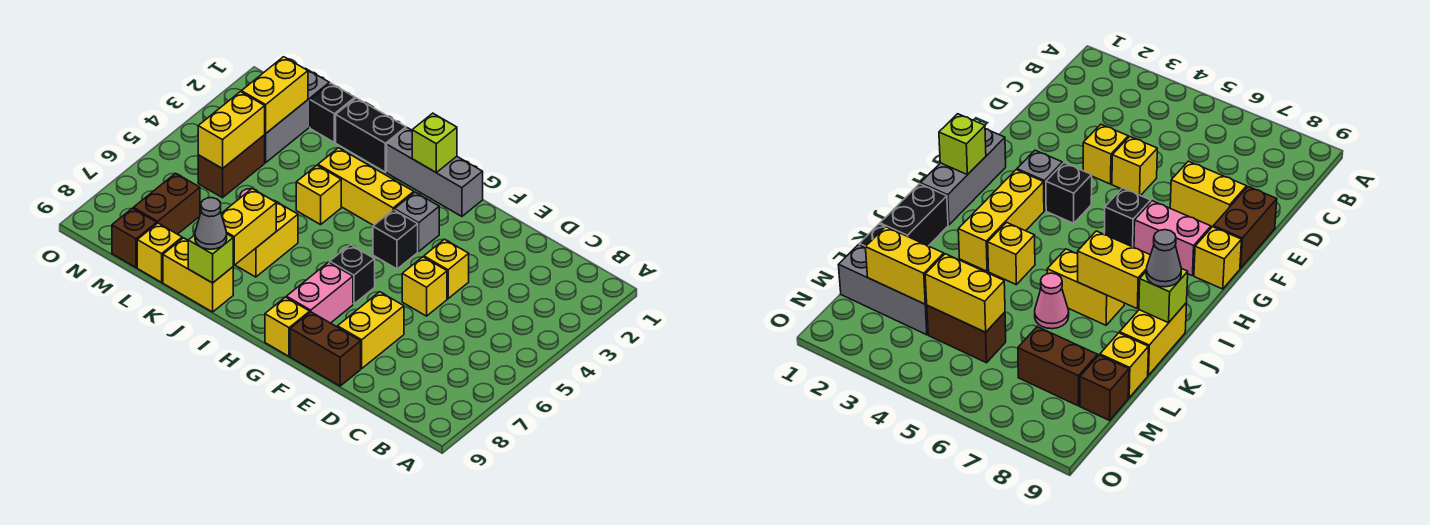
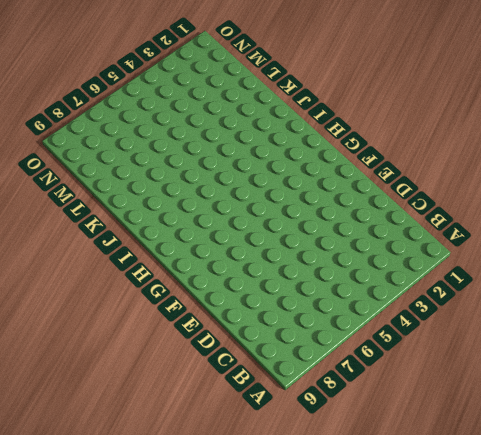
none -> yellow 1x1 brick [424,239,469,299]
none -> yellow 1x1 brick [402,257,447,316]
none -> yellow 1x2 brick [337,292,404,368]

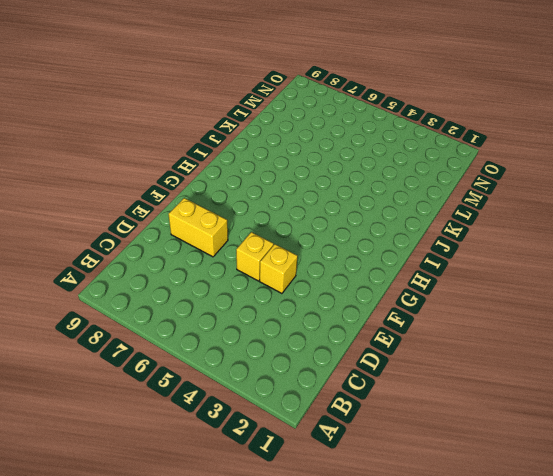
none -> brown 1x2 brick [290,312,361,386]
none -> grey 1x3 brick [387,128,483,216]
none -> grey 1x1 brick [394,192,439,251]

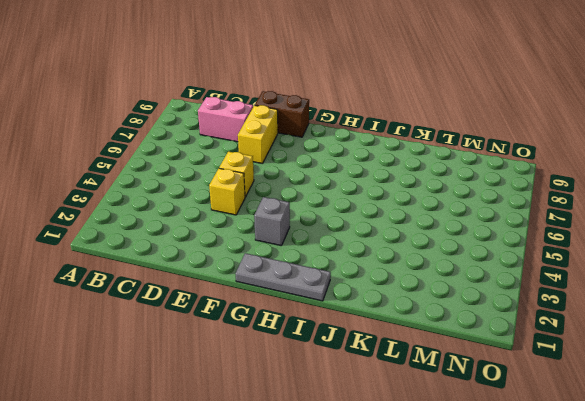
pink 1x2 brick [198,97,253,142] -> pink 1x2 brick turned to [286,262,353,323]
grey 1x3 plate [235,253,331,301] -> grey 1x3 brick [387,128,483,216]
none -> black 1x1 brick [373,210,418,269]
none -> black 1x1 brick [330,245,375,304]
none -> yellow 1x1 brick [265,297,310,356]

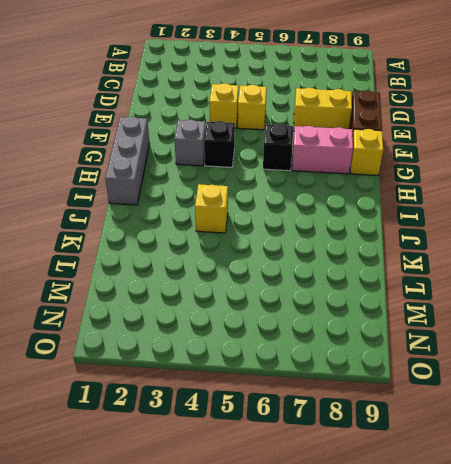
none -> yellow 1x3 brick [318,148,414,225]
none -> black 1x2 brick [336,98,406,172]
none -> yellow 1x2 brick [236,200,298,277]

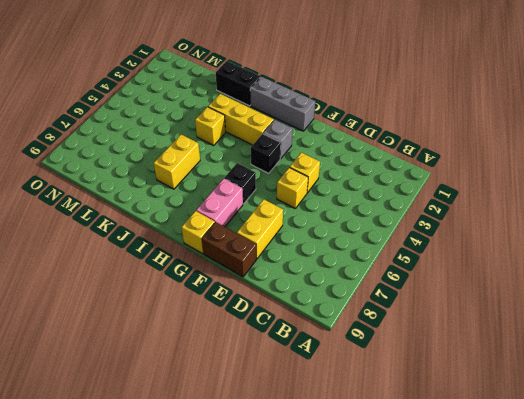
none -> yellow 1x2 brick [163,238,233,312]
none -> pink 1x1 cone [1035,273,1069,329]
none -> black 1x1 brick [310,83,355,142]

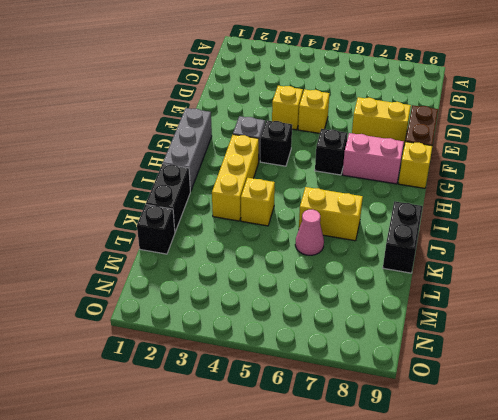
black 1x2 brick [383,201,423,273] -> yellow 1x2 brick [163,238,233,312]
none -> yellow 1x1 brick [137,223,182,282]
none -> grey 1x3 brick [265,68,329,163]
none -> brown 1x2 brick [198,135,265,198]

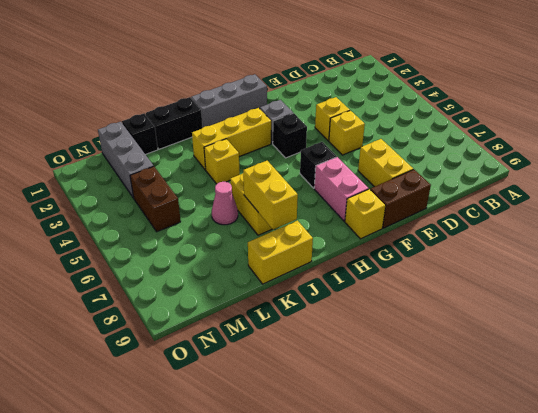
none -> yellow 1x1 brick [137,223,182,282]
none -> brown 1x2 brick [133,173,200,234]
none -> brown 1x1 brick [112,208,157,268]

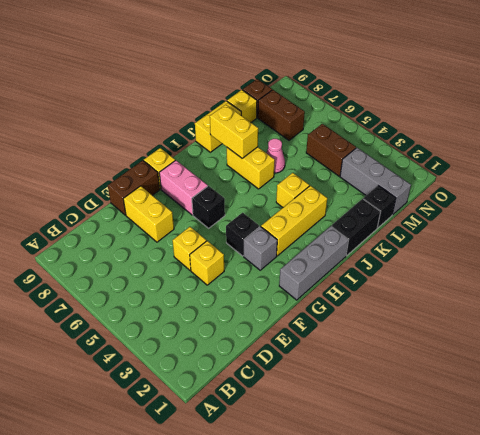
none -> lime 1x1 brick [412,113,457,172]
none -> lime 1x1 brick [188,234,233,283]
none -> yellow 1x2 brick [241,57,308,134]

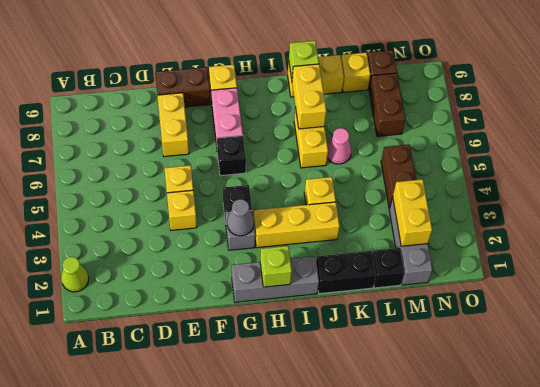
lime 1x1 cone [61,257,89,292] -> none
grey 1x1 cone [227,199,254,236] -> grey 1x1 cone moved to [195,198,227,249]
none -> yellow 1x2 brick [198,92,265,169]

